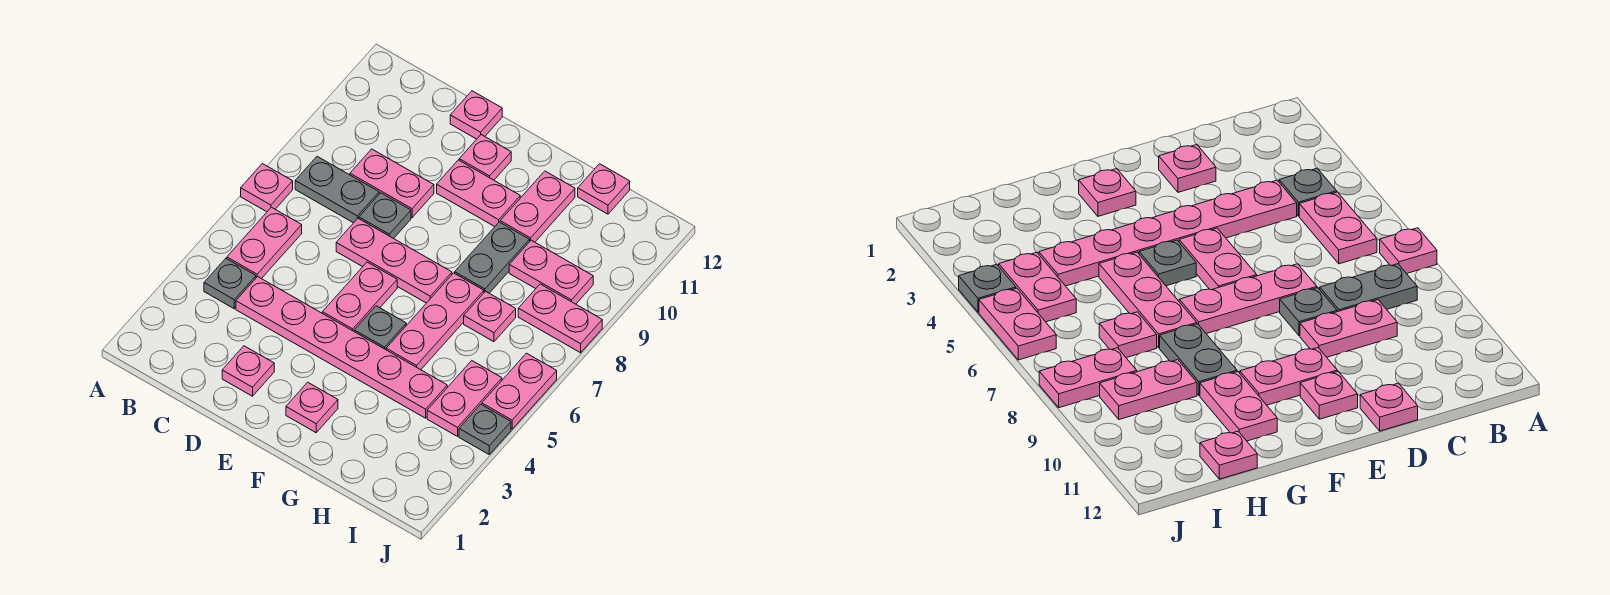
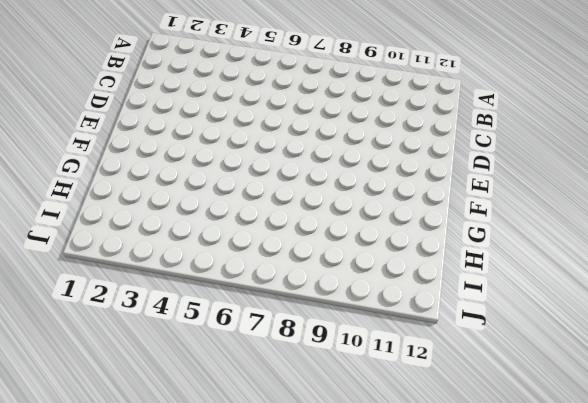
none -> pink 1x1 plate [241,164,293,212]
none -> grey 1x1 plate [204,259,256,309]
none -> pink 1x2 plate [227,207,302,279]

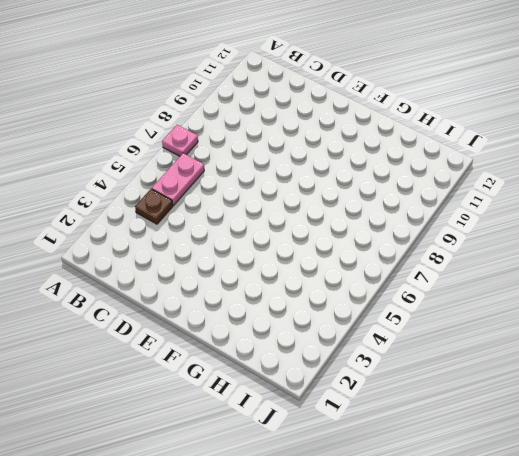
brown 1x1 plate [135,189,173,224] -> grey 1x1 plate [204,259,256,309]
none -> grey 1x2 plate [295,156,379,223]
none -> pink 1x6 plate [236,277,447,418]
none -> pink 1x2 plate [350,149,434,218]

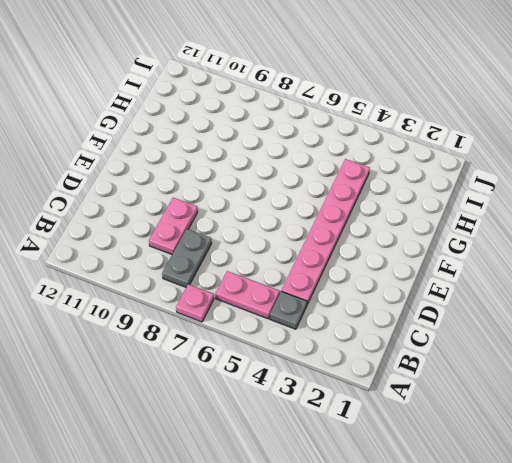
none -> pink 1x1 plate [222,346,274,396]
none -> pink 1x3 plate [336,219,452,303]
none -> grey 1x1 plate [359,193,411,239]

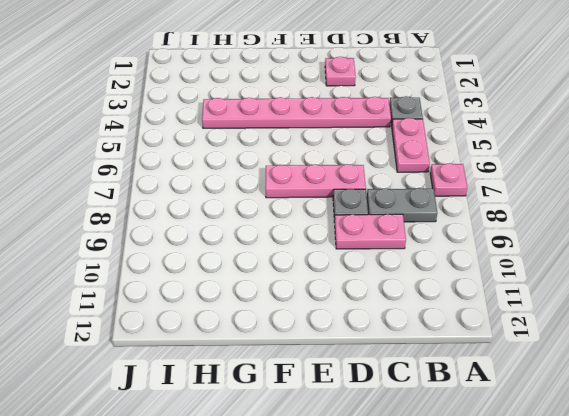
none -> pink 1x1 plate [450,91,502,139]
none -> pink 1x2 plate [322,262,397,331]
none -> pink 1x2 plate [437,160,520,227]

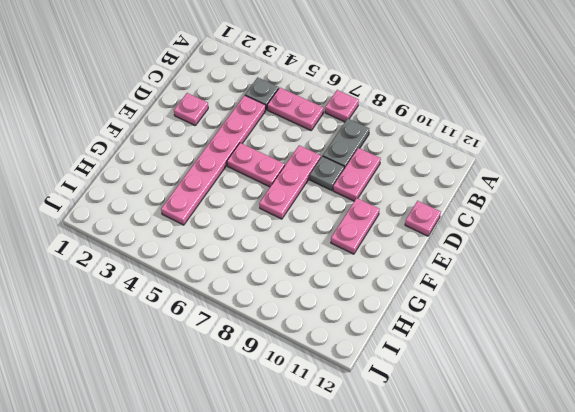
none -> pink 1x1 plate [459,135,511,180]
none -> pink 1x1 plate [286,382,338,433]
none -> grey 1x1 plate [354,306,406,350]

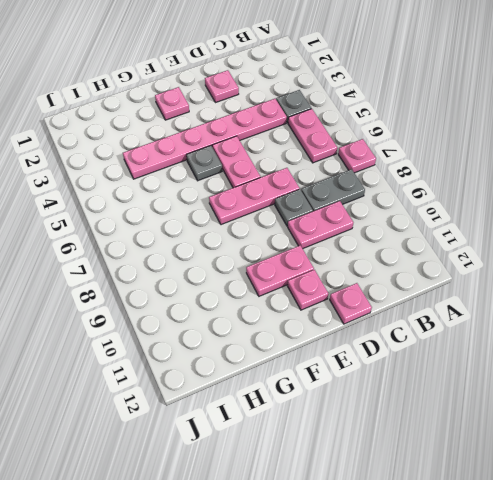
none -> pink 1x3 plate [386,273,484,370]
none -> grey 1x2 plate [455,222,530,293]
none -> pink 1x2 plate [500,171,575,242]

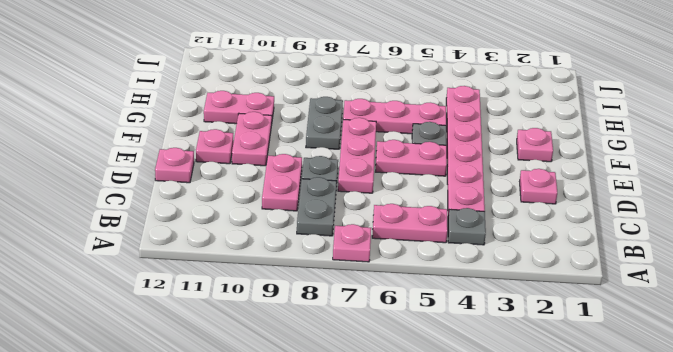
grey 1x2 plate [306,97,343,149] -> grey 1x2 plate turned to [455,222,530,293]
none -> pink 1x1 plate [464,291,516,342]
none -> pink 1x2 plate [509,240,593,304]
none -> pink 1x1 plate [578,164,630,214]

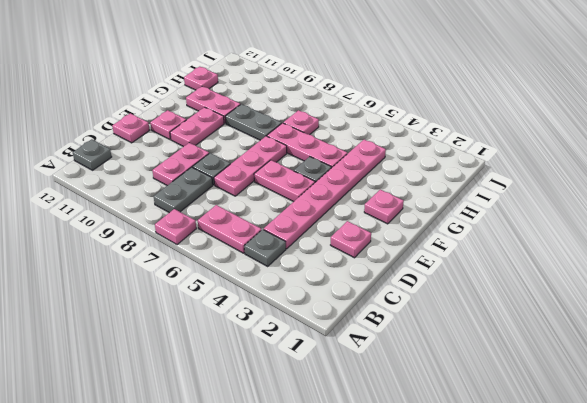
grey 1x1 plate [73,139,112,170] -> grey 1x1 plate moved to [459,404,511,454]
none -> pink 1x2 plate [509,240,593,304]
none -> pink 1x2 plate [427,361,502,436]
none -> pink 1x2 plate [518,284,602,353]

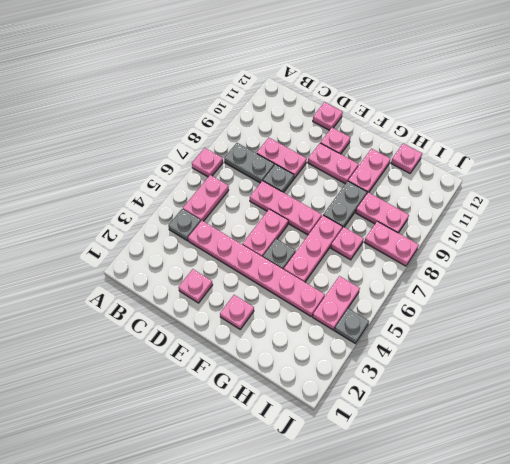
none -> pink 1x2 plate [482,353,557,429]

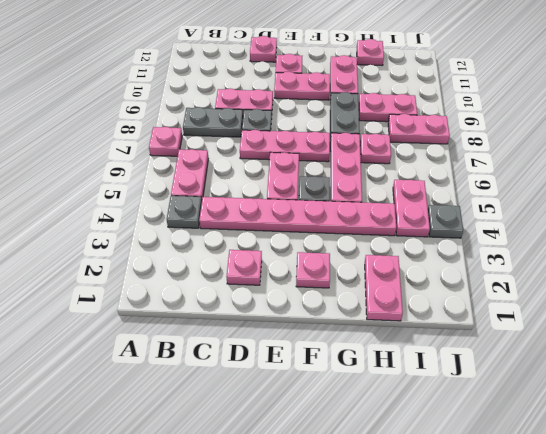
pink 1x2 plate [365,255,403,321] -> pink 1x2 plate moved to [482,353,557,429]

